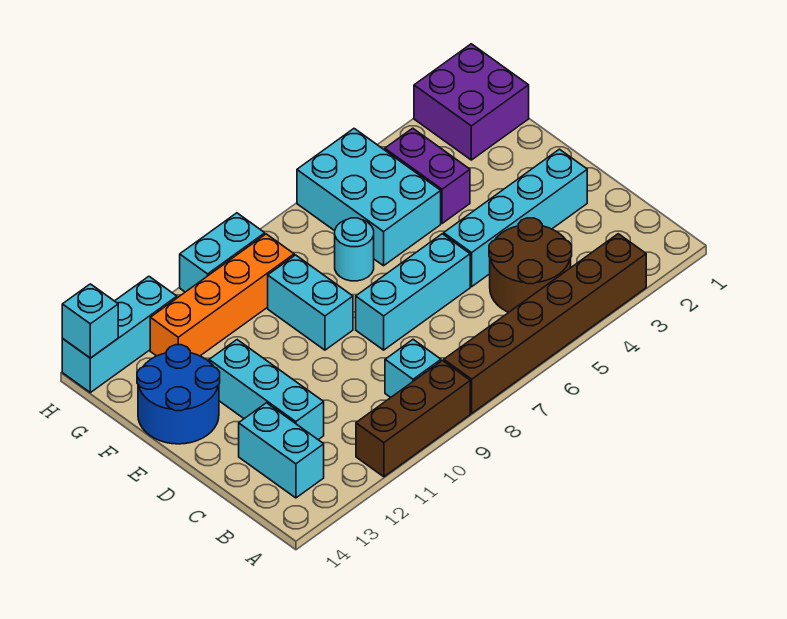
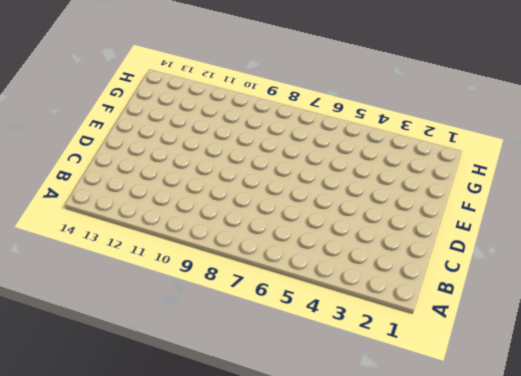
none -> brown 1x6 brick [444,234,646,413]
none -> brown 1x3 brick [356,361,470,477]
none -> brown 2x2 round brick [489,218,572,312]

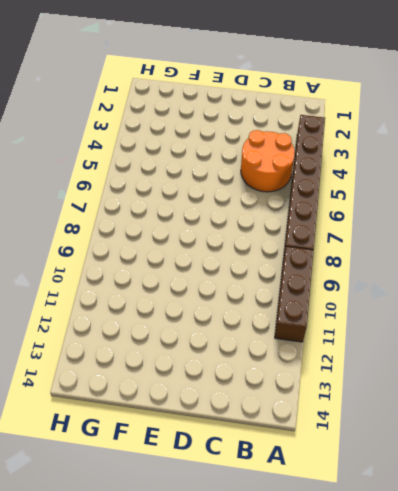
orange 2x2 round brick [241,130,295,192] -> brown 2x2 round brick [489,218,572,312]
none -> cyan 1x1 brick [385,340,441,398]
none -> cyan 1x2 brick [239,403,324,498]
none -> cyan 1x3 brick [209,340,324,440]

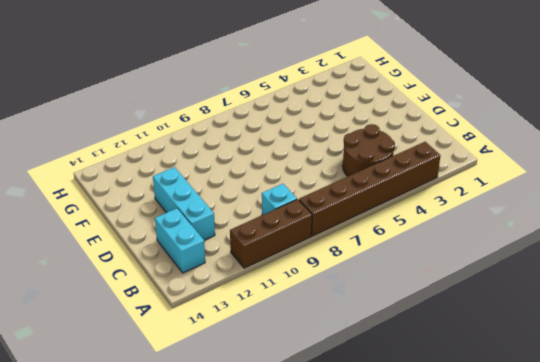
none -> cyan 1x4 brick [444,149,587,287]
none -> cyan 1x3 brick [356,234,470,350]
none -> cyan 1x2 brick [268,255,353,350]

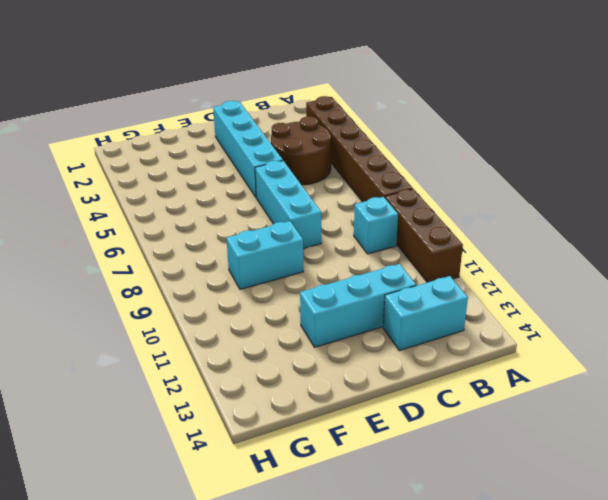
none -> blue 2x2 round brick [137,345,220,444]
none -> purple 1x2 brick [385,128,470,223]
none -> cyan 2x3 brick [297,129,441,266]

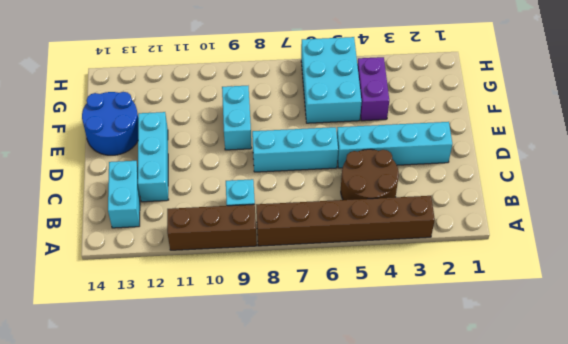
none -> cyan 1x1 round brick [335,218,374,281]
none -> purple 2x2 brick [414,44,529,160]
none -> orange 1x4 brick [150,234,294,356]

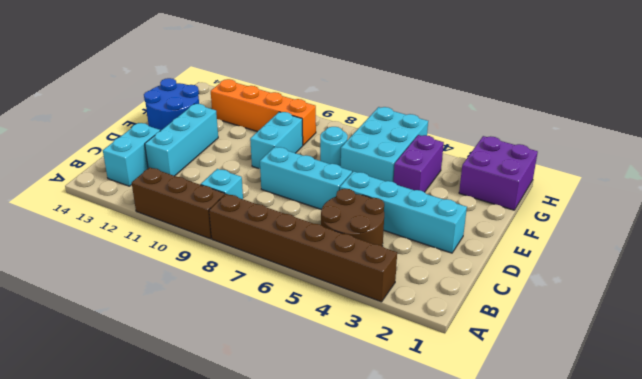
none -> cyan 1x2 brick [180,213,265,292]
none -> cyan 1x3 brick [62,276,177,392]
none -> cyan 1x1 brick [62,284,118,358]

